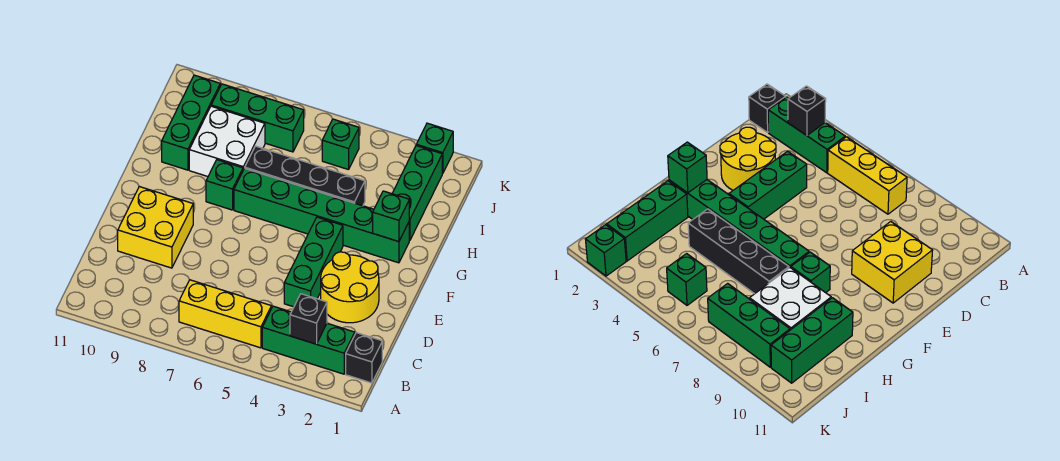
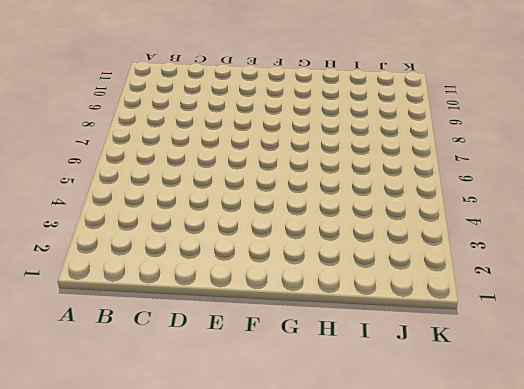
none -> black 1x1 brick [346,333,382,383]
none -> green 1x3 brick [262,306,355,374]
none -> yellow 1x3 brick [179,280,271,348]

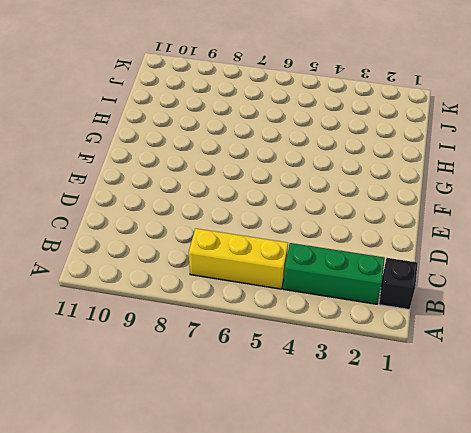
none -> yellow 2x2 round brick [321,252,379,323]
none -> green 1x3 brick [284,217,343,307]
none -> yellow 2x2 brick [118,187,193,268]

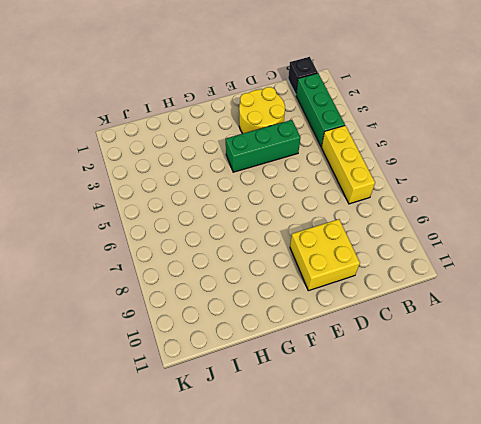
none -> green 1x6 brick [234,168,409,263]
none -> green 1x1 brick [206,160,243,210]
none -> green 1x3 brick [392,146,442,241]

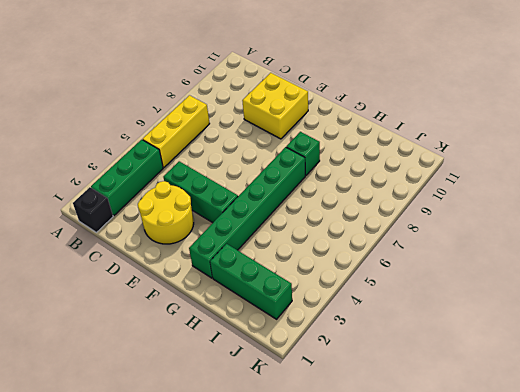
none -> black 1x4 brick [245,146,365,206]
none -> white 2x2 brick [189,106,265,176]
none -> green 1x3 brick [162,75,220,170]

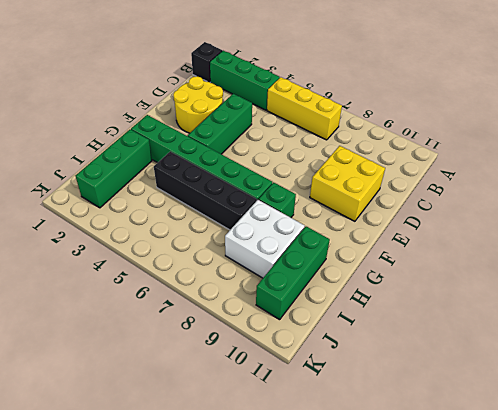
none -> green 1x1 brick [322,119,359,170]
none -> green 1x3 brick [211,84,304,152]
none -> green 1x1 brick [416,123,453,174]

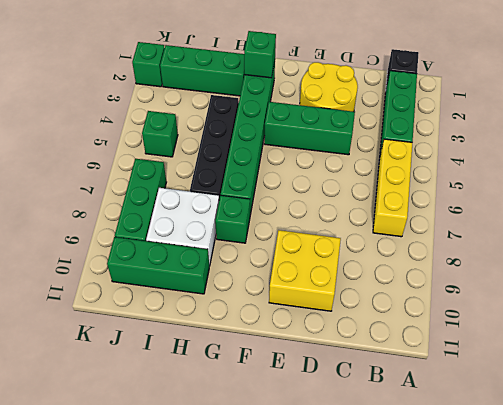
none -> black 1x1 brick [290,294,327,344]

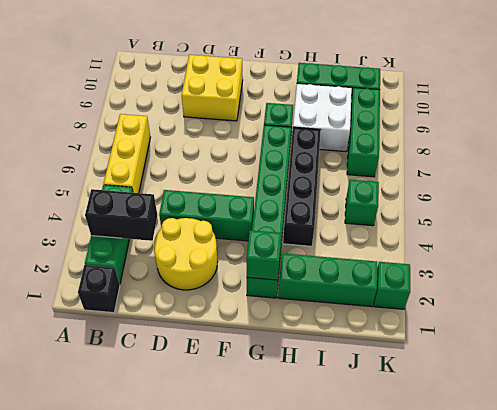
black 1x2 brick [85,189,157,241] -> black 1x1 brick [290,294,327,344]

